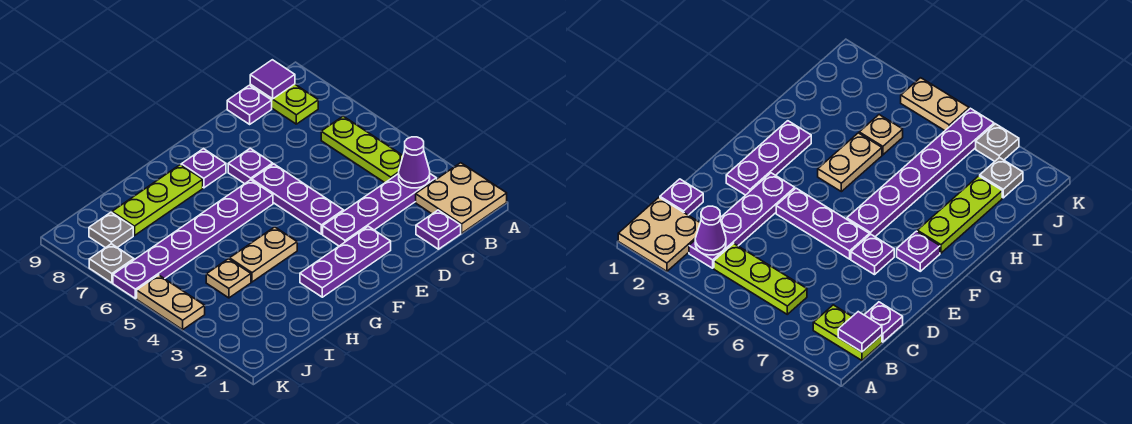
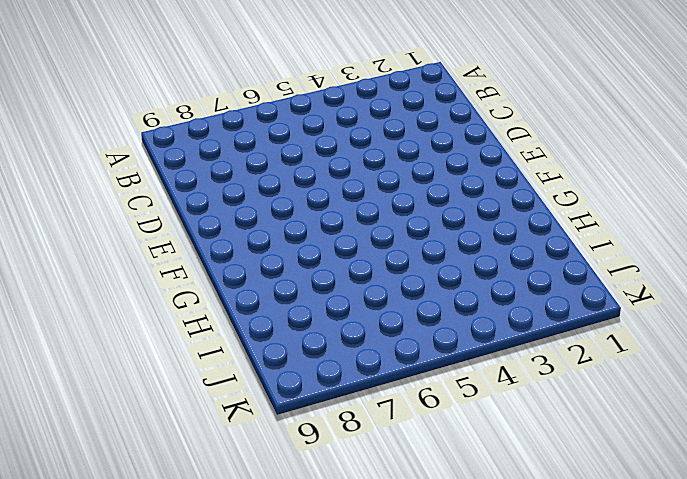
none -> tan 2x2 plate [416,163,507,233]
none -> purple 1x4 plate [323,174,436,246]
none -> lime 1x3 plate [321,116,403,183]

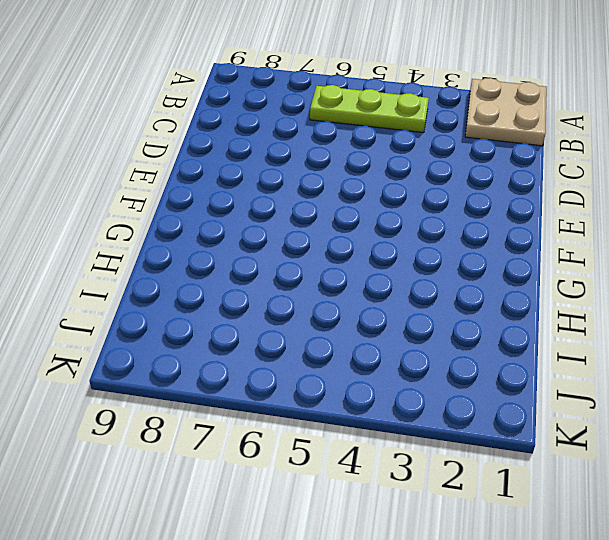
none -> purple 1x4 plate [323,174,436,246]
none -> lime 1x2 plate [250,84,318,124]
none -> purple 1x1 plate [416,210,461,249]

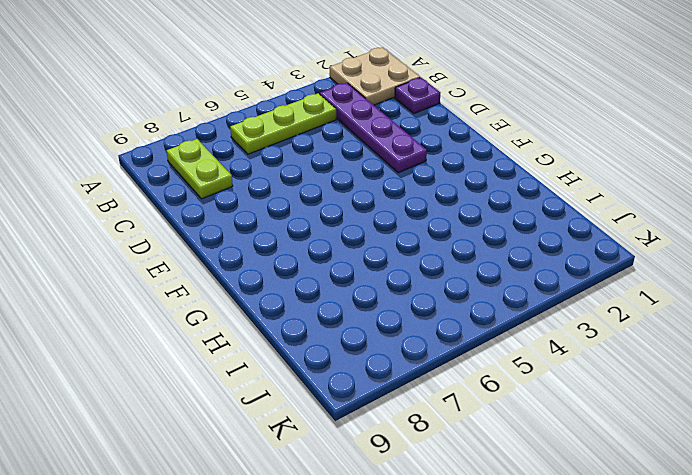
lime 1x2 plate [167,139,233,199] -> lime 1x2 plate turned to [250,84,318,124]
none -> purple 1x1 plate [227,85,272,124]
none -> purple 1x3 plate [300,226,391,297]
none -> purple 1x3 plate [252,164,343,234]

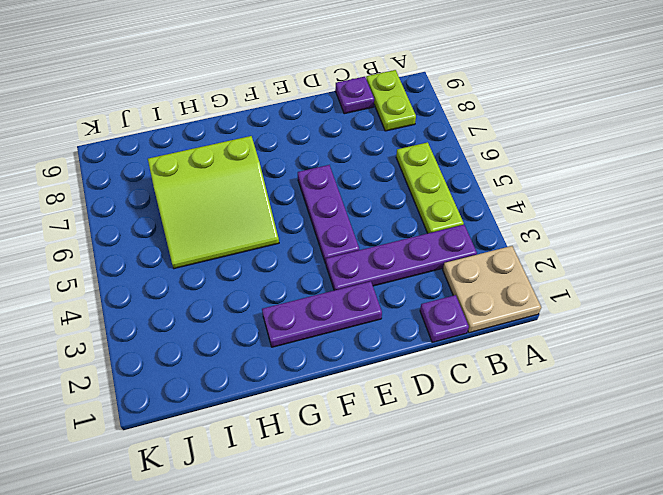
lime 3x3 slope [148,136,279,269] -> purple 1x6 plate [113,180,273,299]
none -> purple 1x1 plate [228,148,273,184]
none -> purple 1x1 plate [181,149,226,188]
none -> tan 1x2 plate [230,227,297,282]

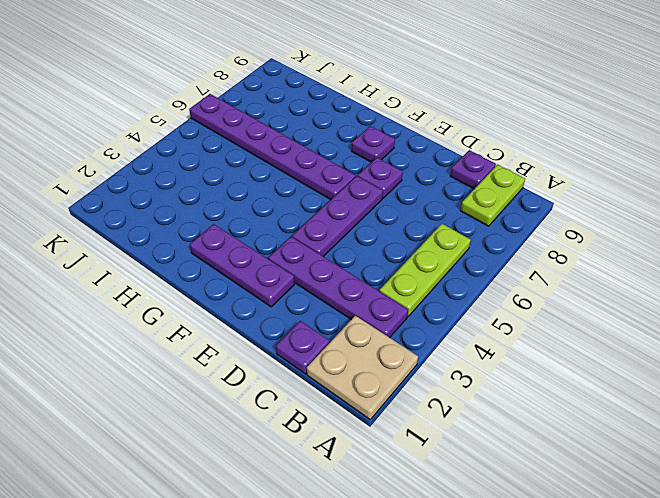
none -> tan 1x2 plate [230,227,297,282]
none -> lime 1x3 plate [112,165,203,236]
none -> tan 1x1 plate [206,259,251,298]

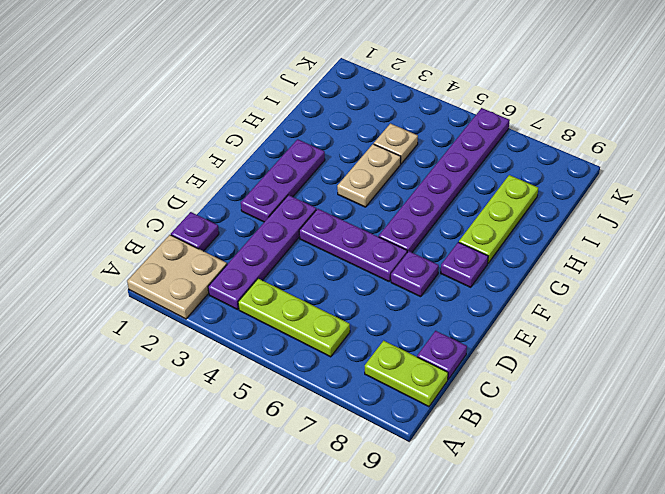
none -> grey 1x1 plate [89,213,133,248]
none -> tan 1x2 plate [137,275,205,330]
none -> grey 1x1 plate [89,244,134,283]

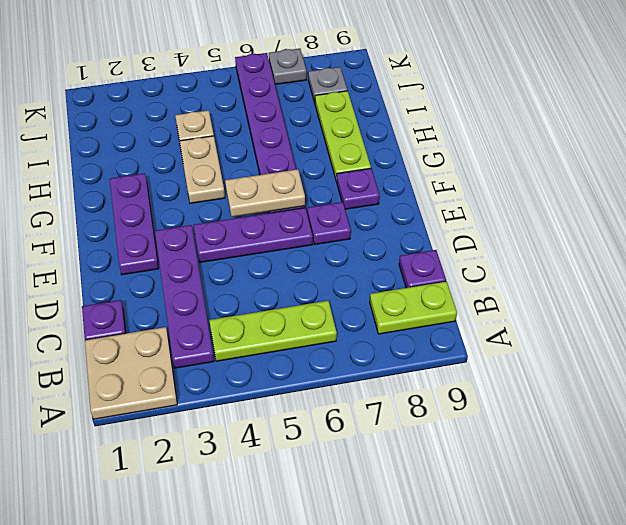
tan 1x2 plate [225,169,305,217] -> tan 1x2 plate moved to [137,275,205,330]
none -> purple 1x1 cone [399,137,430,188]
none -> purple 1x1 tile [250,60,295,99]

